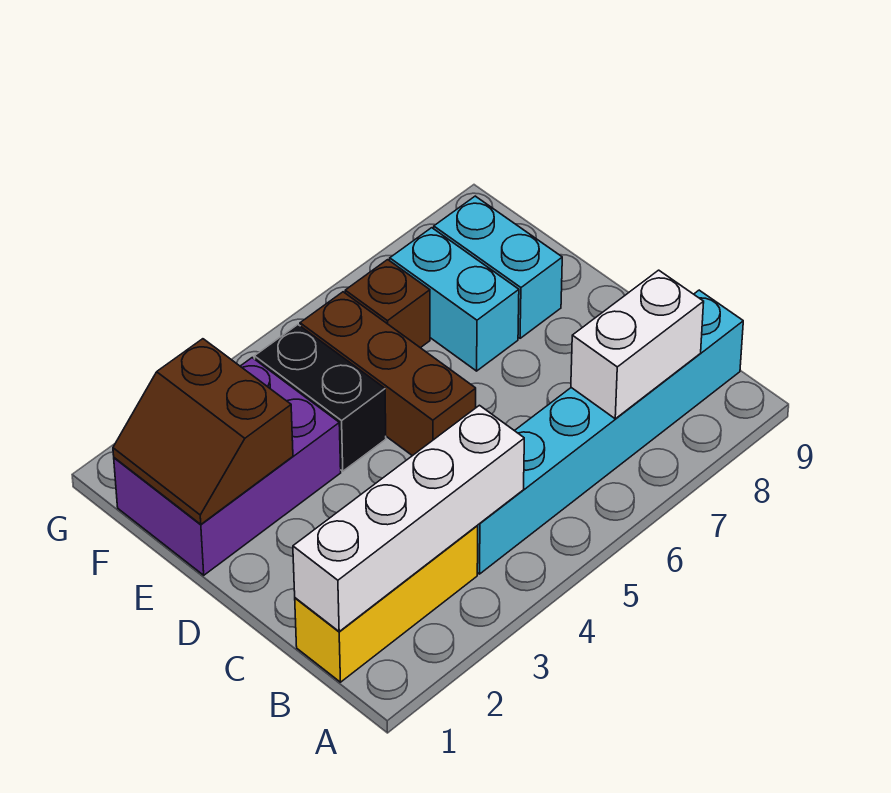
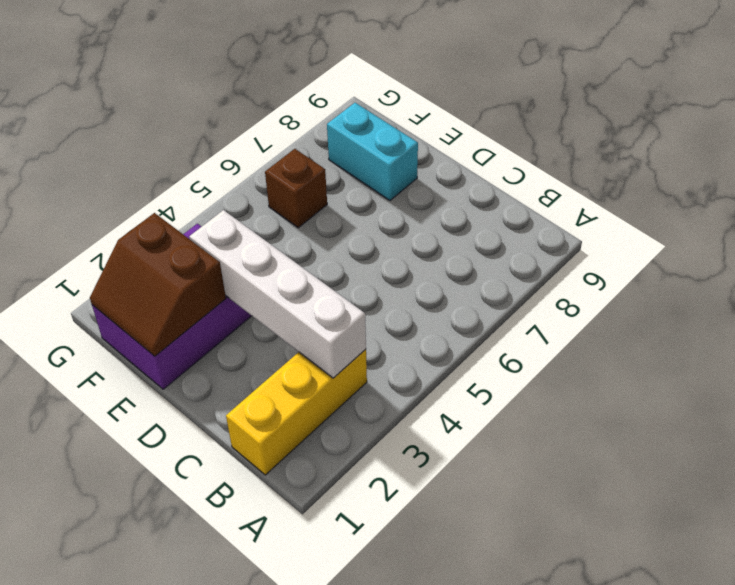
white 1x4 brick [189,210,366,378] -> white 1x4 brick turned to [293,405,524,631]
none -> cyan 1x6 brick [477,290,743,574]
none -> brown 1x3 brick [300,292,476,456]

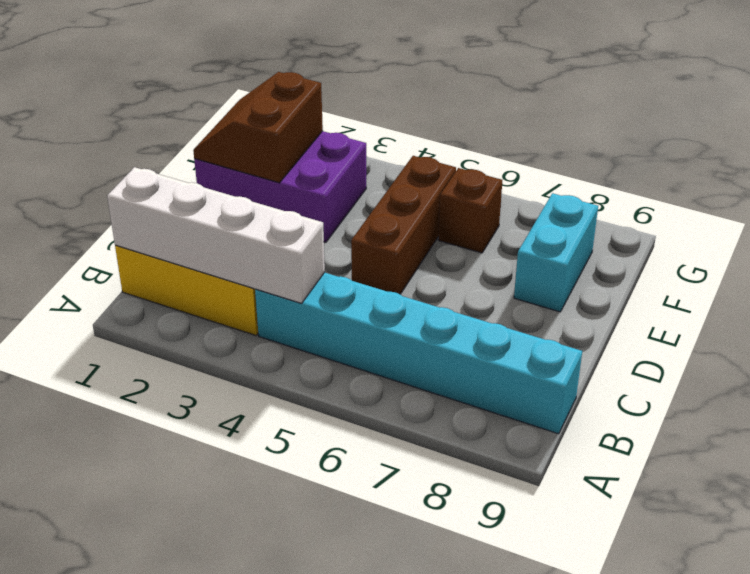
none -> black 1x2 brick [254,325,386,471]
none -> cyan 1x2 brick [390,228,519,371]

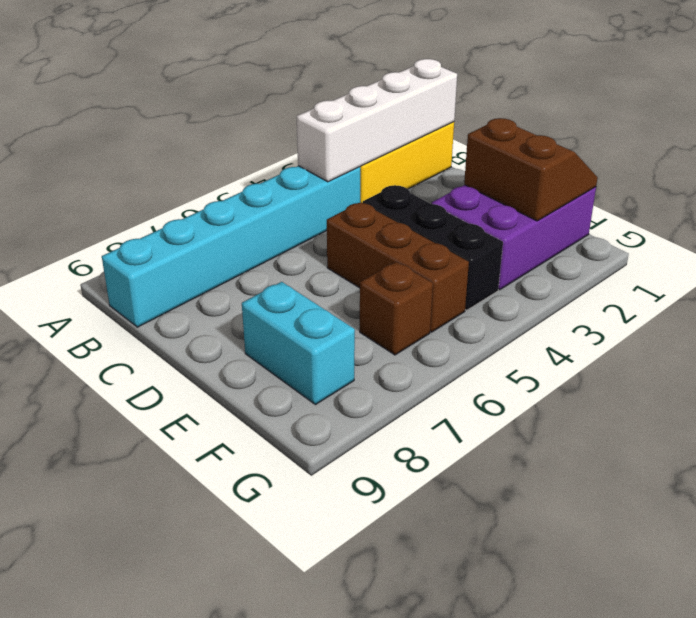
black 1x3 brick [363,185,503,310] -> black 1x2 brick [254,325,386,471]
none -> cyan 1x2 brick [390,228,519,371]
none -> white 1x2 brick [571,270,704,419]

